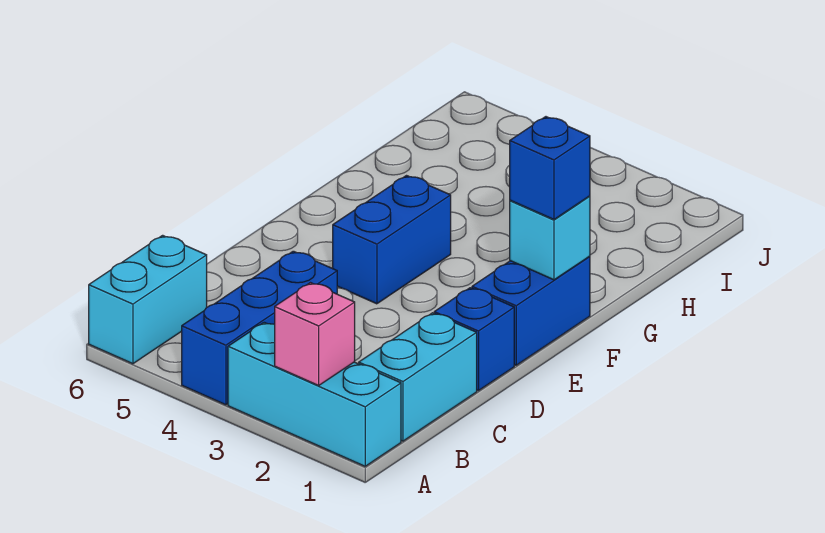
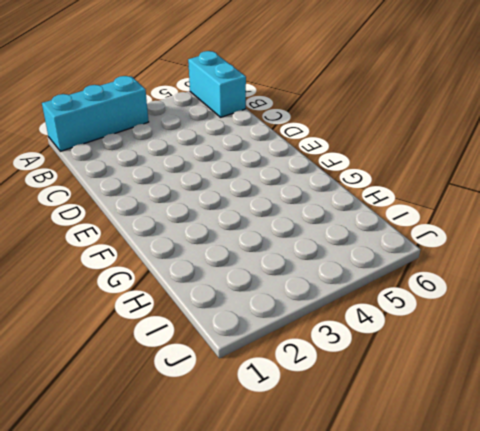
none -> blue 1x3 brick [182,251,337,405]
none -> cyan 1x2 brick [359,313,477,441]

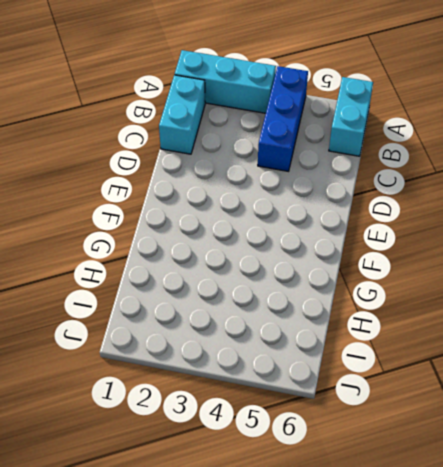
none -> blue 1x1 brick [434,288,514,391]
none -> blue 1x2 brick [472,256,590,365]

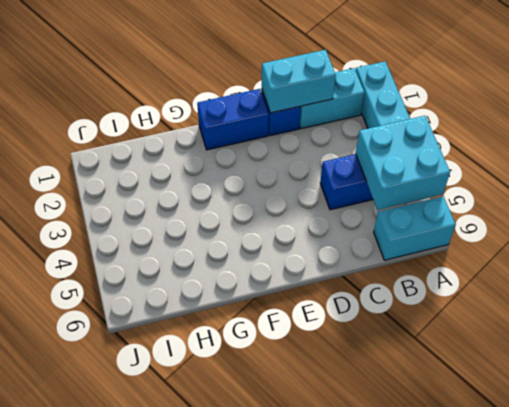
cyan 2x2 brick [356,116,450,210] -> none
cyan 1x2 brick [262,50,336,113] -> none
none -> blue 1x2 brick [333,176,451,304]
none -> pink 1x1 brick [275,283,355,386]

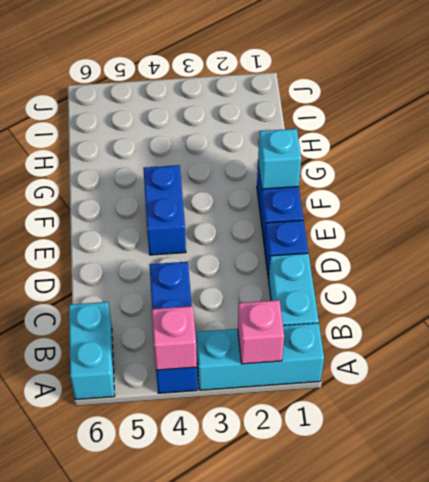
pink 1x1 brick [152,306,197,370] -> none
none -> blue 1x1 brick [510,117,590,219]

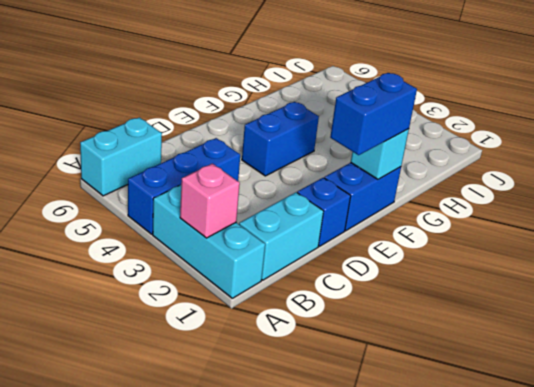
blue 1x2 brick [330,73,417,155] -> blue 1x1 brick [510,117,590,219]

